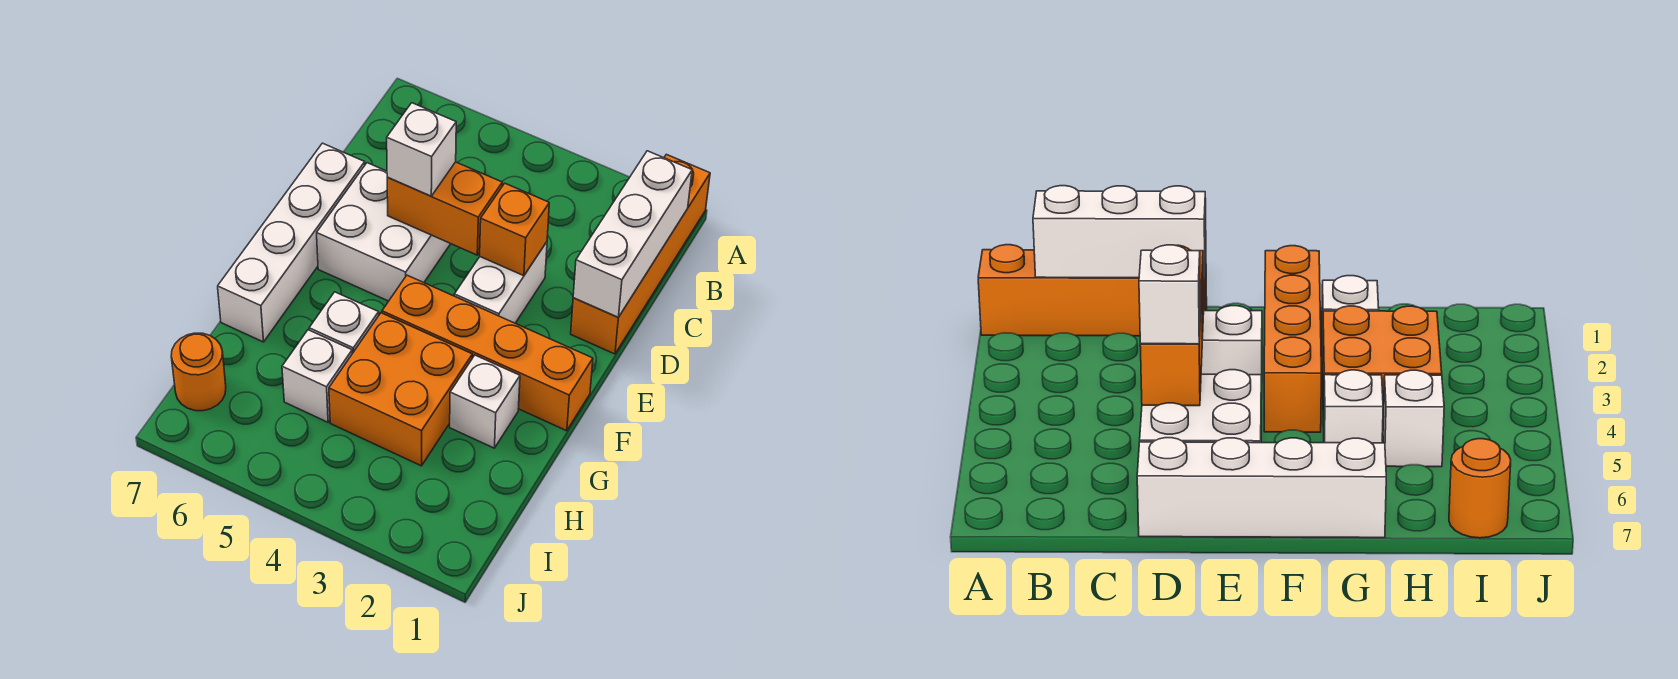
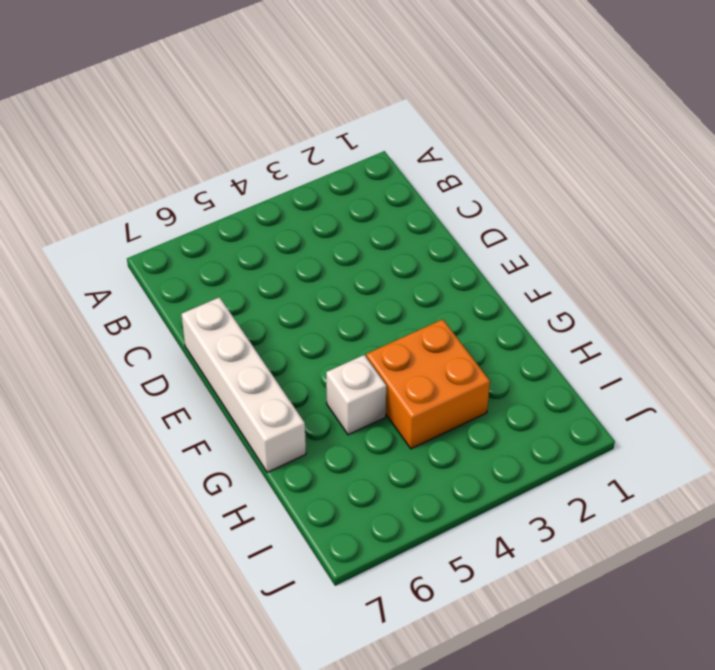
none -> orange 1x4 brick [571,154,710,354]
none -> white 1x2 brick [454,242,547,323]
none -> white 2x2 brick [317,163,450,301]

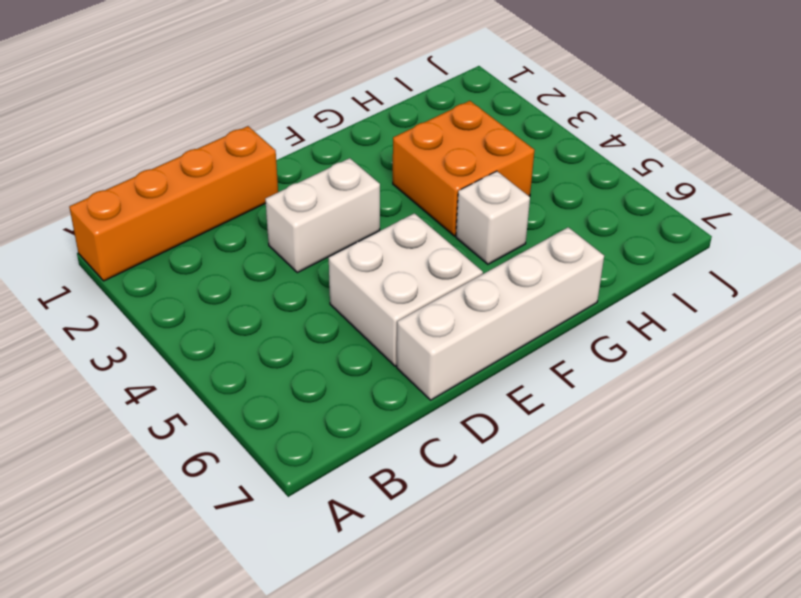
none -> orange 1x4 brick [382,275,593,431]
none -> white 1x1 brick [450,355,520,448]
none -> white 1x1 brick [282,330,352,422]

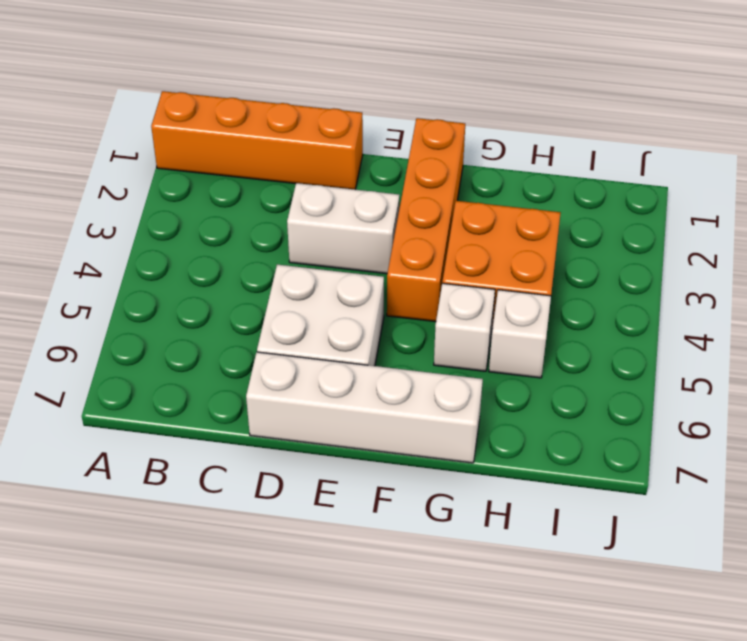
none -> white 1x1 brick [450,355,520,448]
none -> orange 1x1 round brick [171,333,226,411]
none -> white 1x3 brick [573,151,692,317]

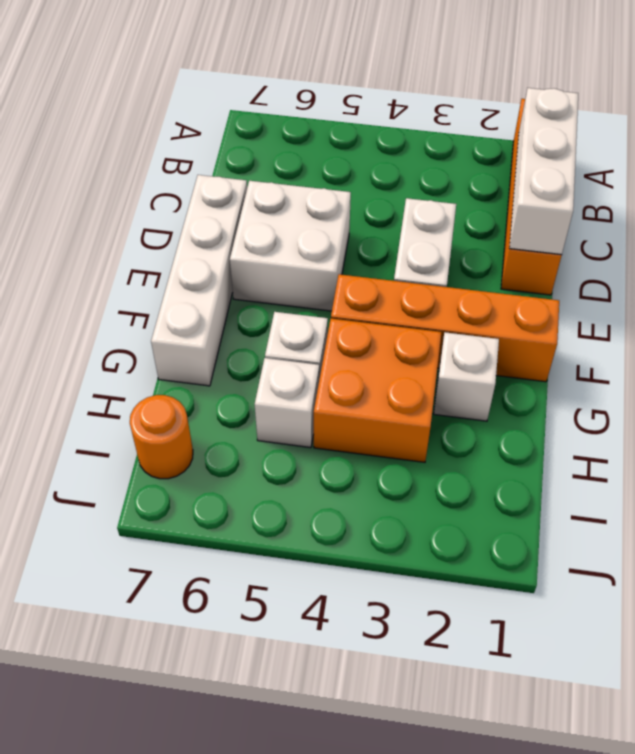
none -> orange 1x1 brick [479,183,549,276]
none -> orange 1x2 brick [387,162,502,255]
none -> white 1x1 brick [387,103,456,196]

